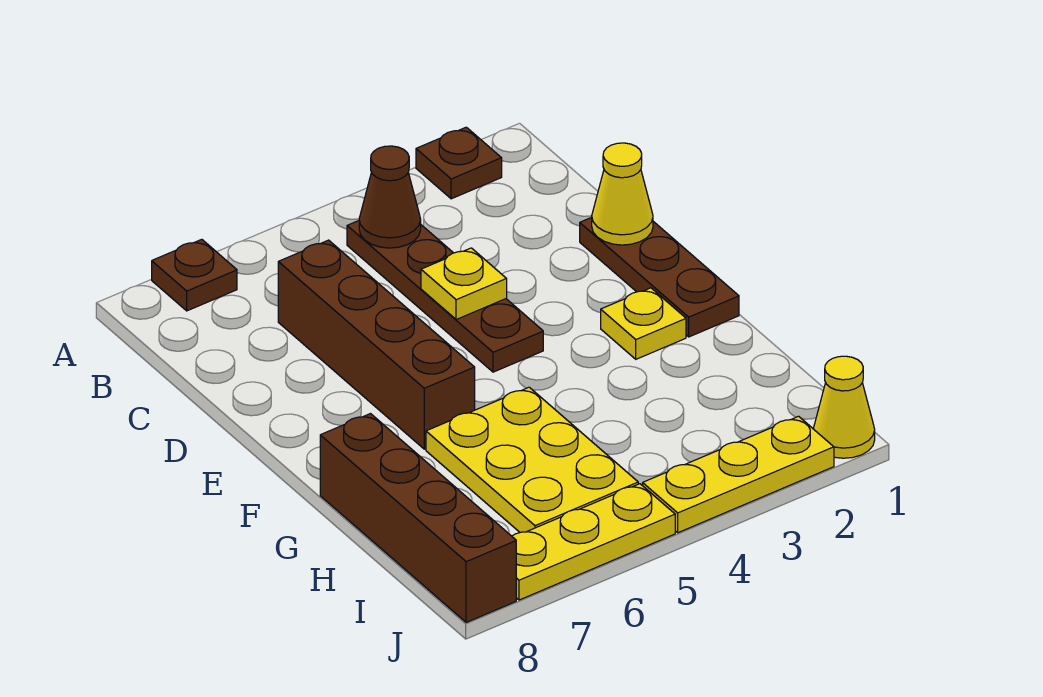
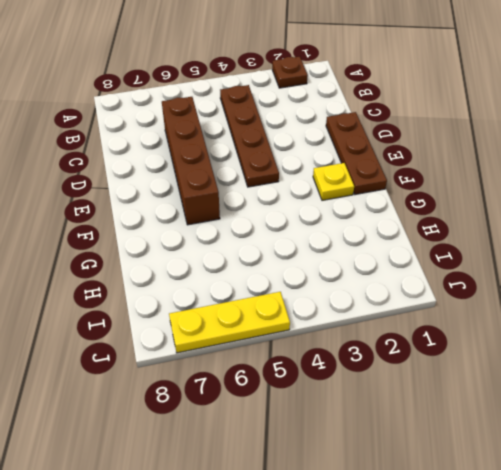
none -> brown 1x1 plate [152,239,237,311]
none -> yellow 2x3 plate [426,387,638,532]
none -> brown 1x4 brick [320,414,516,622]

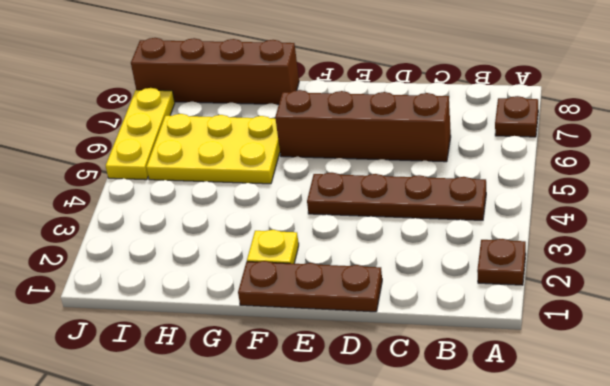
none -> yellow 1x1 cone [813,356,875,458]
none -> yellow 1x3 plate [643,416,834,533]
none -> brown 1x1 cone [359,146,421,248]

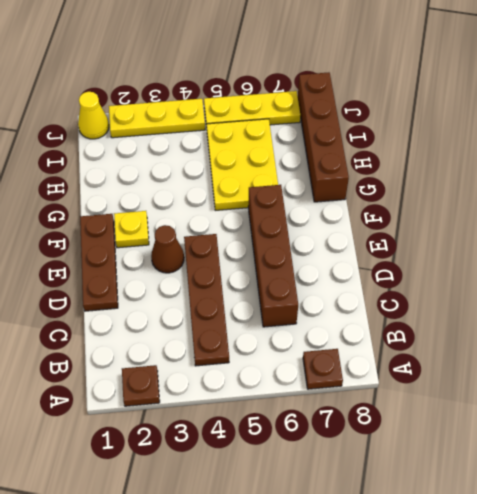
brown 1x1 cone [151,225,184,273] -> brown 1x1 cone moved to [359,146,421,248]
none -> yellow 1x1 cone [592,143,653,245]
none -> yellow 1x1 plate [421,248,507,320]

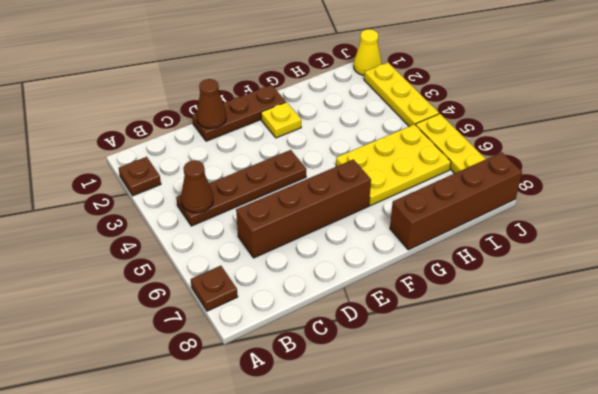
brown 1x1 cone [197,79,226,128] -> yellow 1x1 cone [592,143,653,245]
none -> yellow 1x1 plate [421,248,507,320]

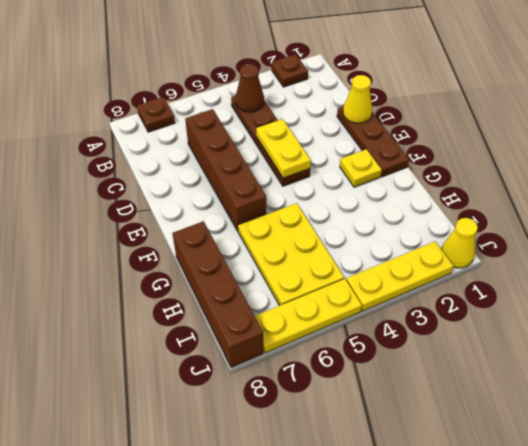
yellow 1x2 plate [256,119,311,178] -> yellow 1x1 plate [421,248,507,320]

